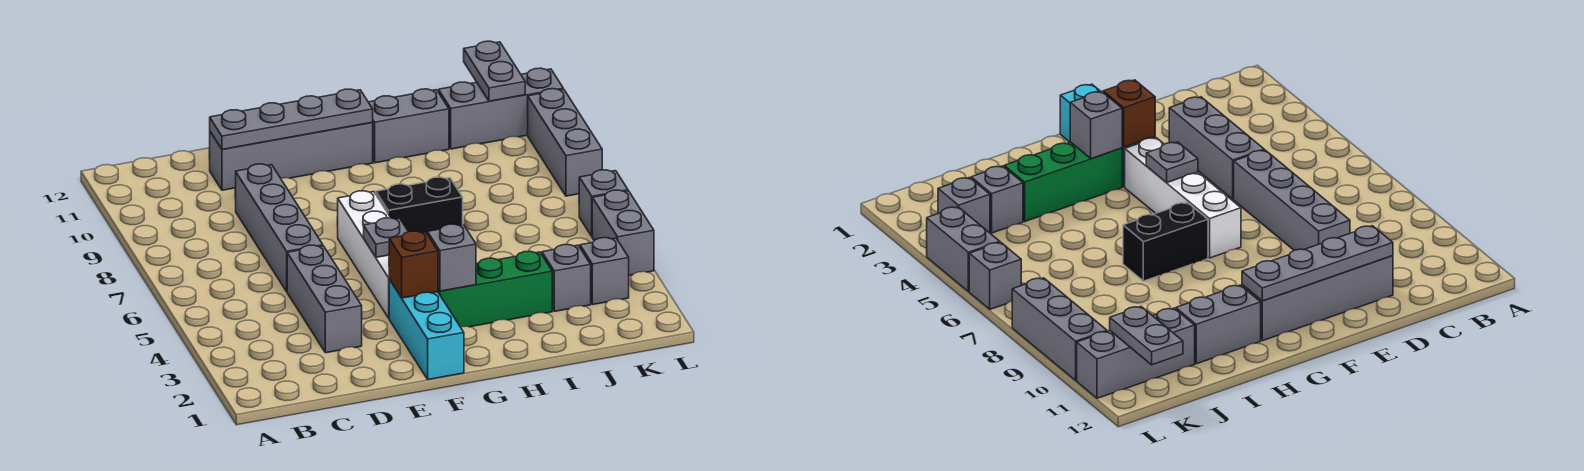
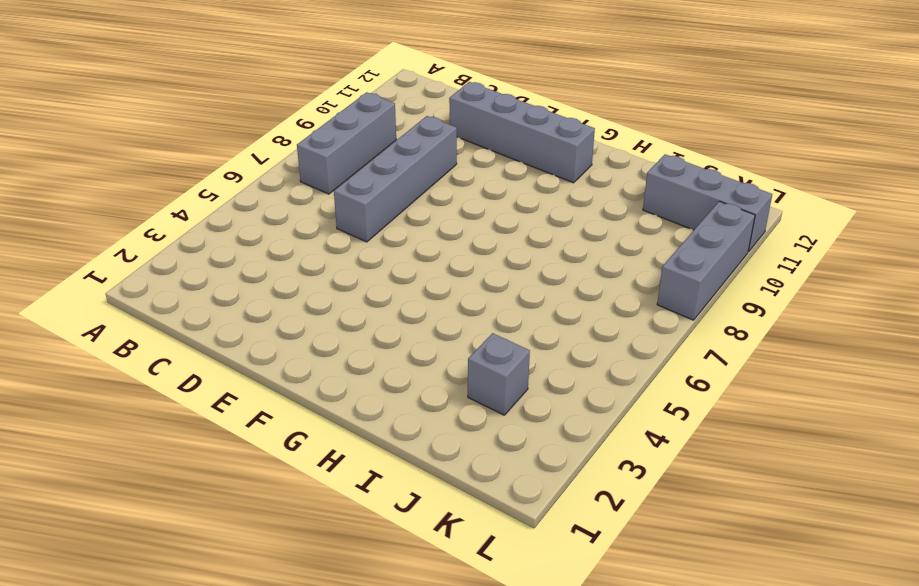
grey 1x3 brick [297,92,396,194] -> grey 1x3 brick moved to [287,245,362,353]
none -> cyan 1x3 brick [389,280,464,379]
none -> white 1x4 brick [338,191,391,318]
none -> green 1x3 brick [438,251,552,327]

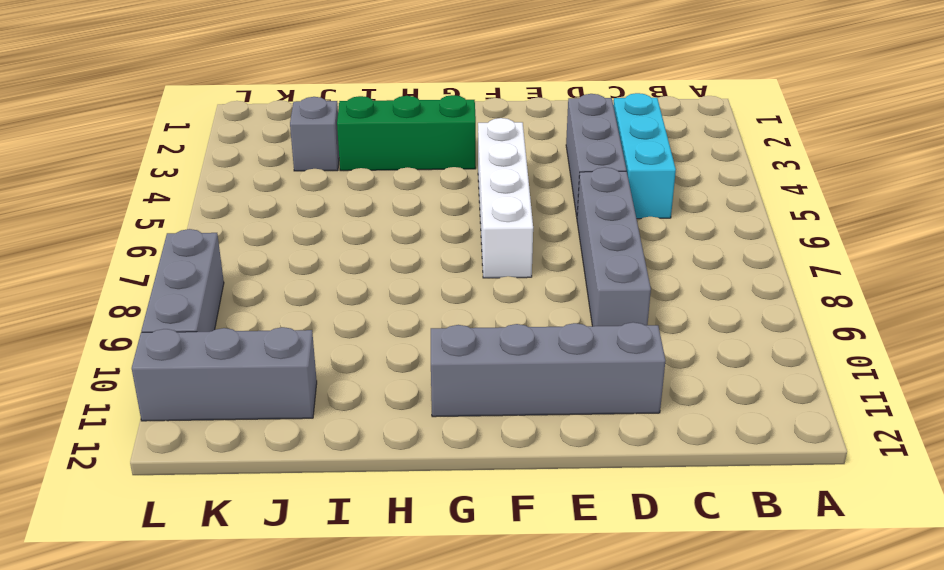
cyan 1x3 brick [613,93,676,219] -> cyan 1x3 brick moved to [389,280,464,379]
none -> black 1x2 brick [376,177,463,234]
none -> grey 1x2 brick [369,89,449,163]
none -> grey 1x1 brick [580,238,629,305]

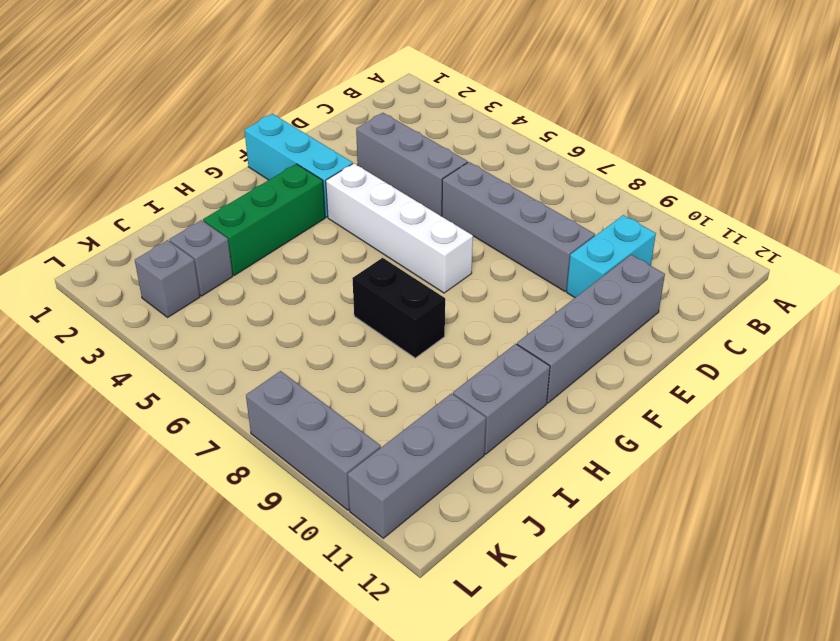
cyan 1x2 brick [567,215,656,297] -> none
black 1x2 brick [352,258,445,358] -> black 1x2 brick turned to [376,177,463,234]
none -> grey 1x2 brick [592,190,654,275]
none -> grey 1x1 brick [579,170,628,236]
none -> grey 1x4 plate [210,89,373,149]

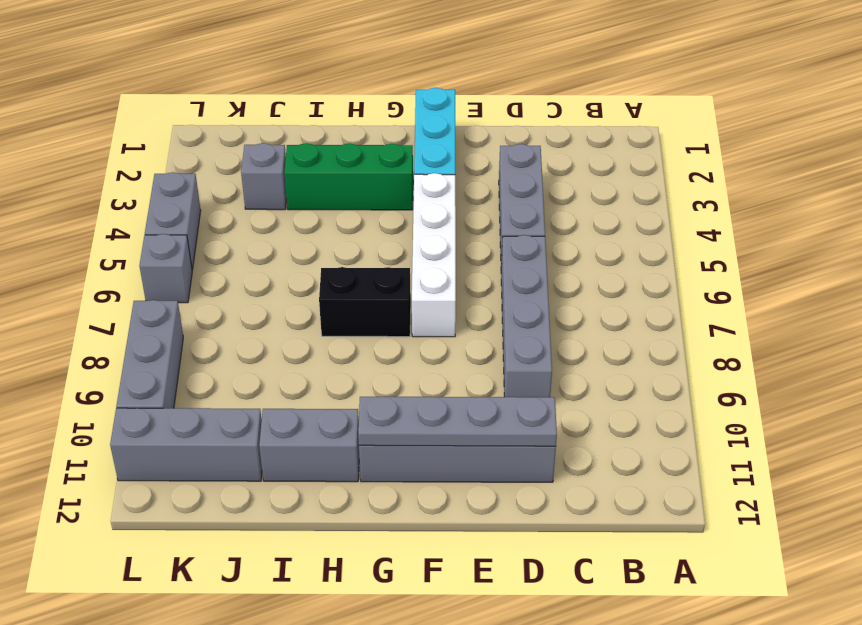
none -> grey 1x1 brick [580,238,629,305]
none -> brown 1x1 brick [389,231,438,298]
none -> grey 1x1 plate [364,218,408,257]

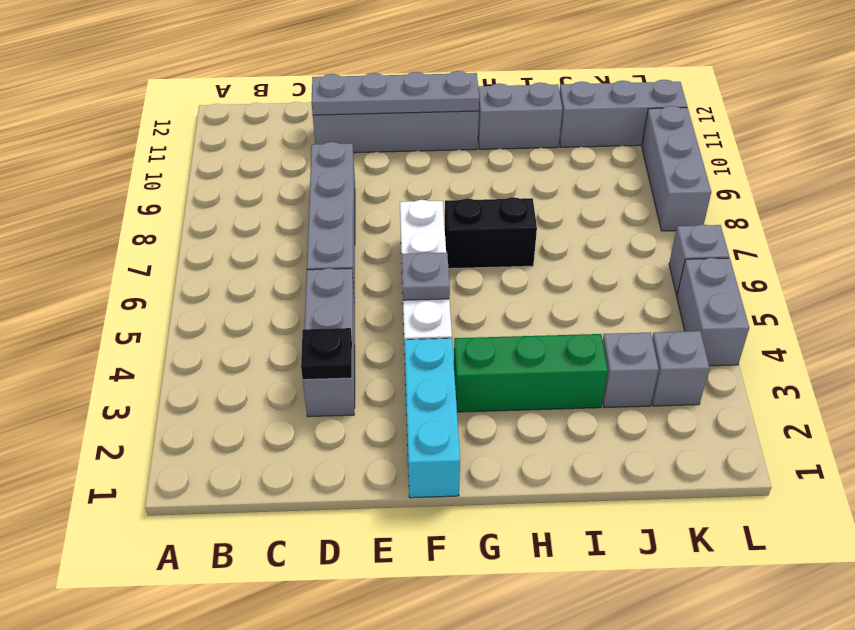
black 1x1 plate [301,328,352,380] -> none
none -> brown 1x1 brick [389,231,438,298]
none -> grey 1x1 brick [428,224,476,291]
none -> grey 1x2 plate [464,41,525,101]

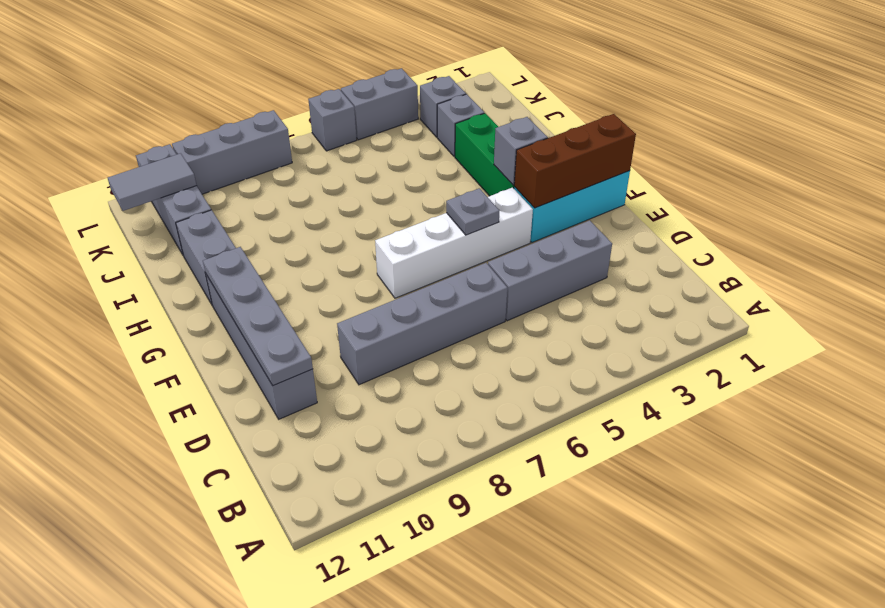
brown 1x3 brick [514,114,636,208] -> brown 1x1 brick [389,231,438,298]
grey 1x2 tile [108,153,196,211] -> grey 1x2 plate [464,41,525,101]
none -> black 1x2 brick [376,177,463,234]

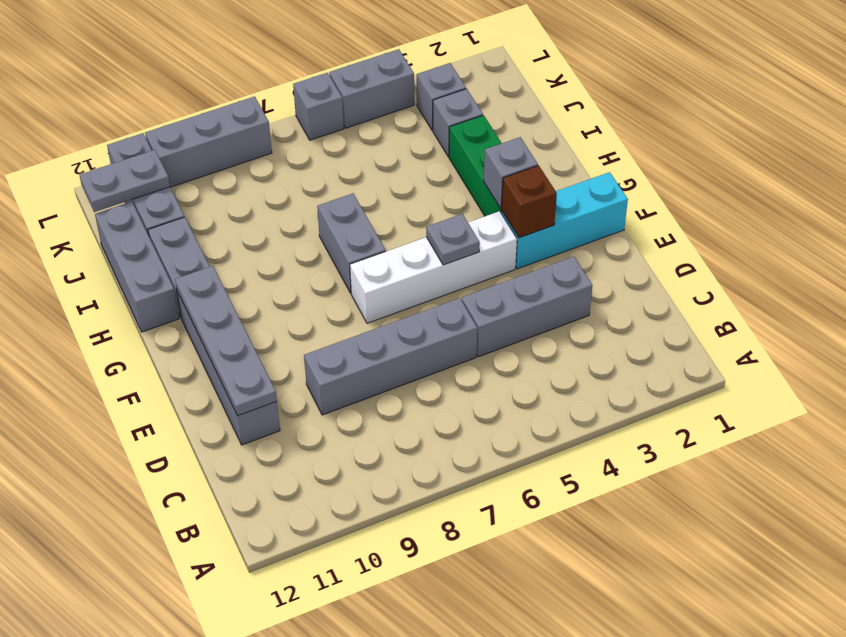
grey 1x2 brick [317,193,386,293] -> black 1x2 brick [376,177,463,234]
grey 1x3 brick [95,202,179,332] -> none

